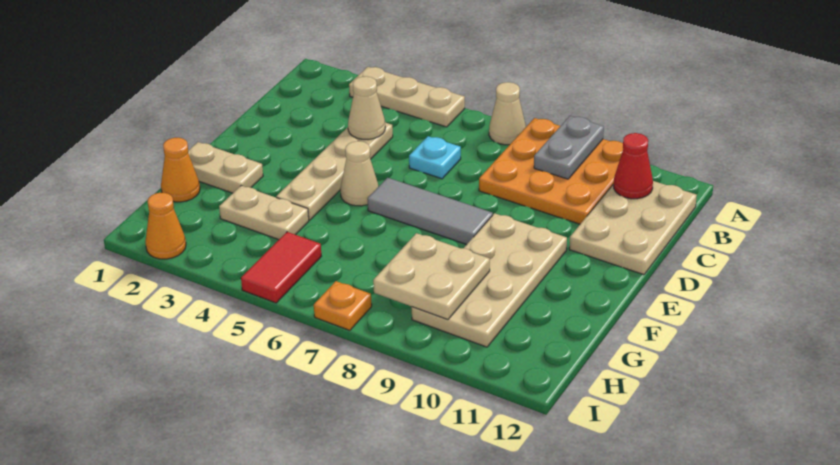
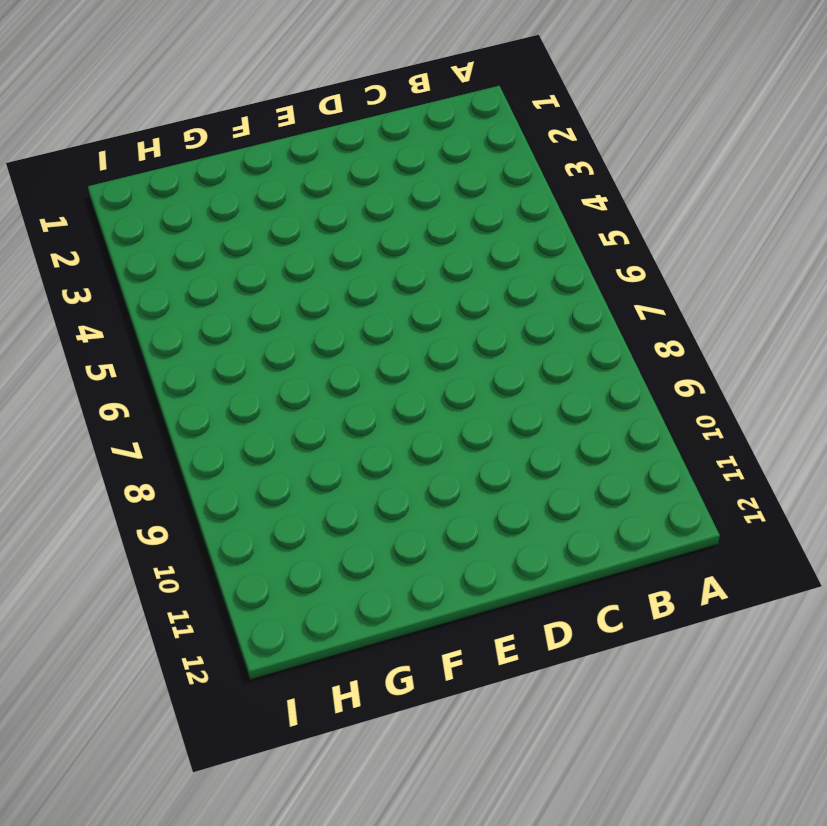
none -> tan 1x3 plate [349,67,465,127]
none -> tan 1x1 cone [489,82,526,145]
none -> orange 3x3 plate [479,118,623,224]

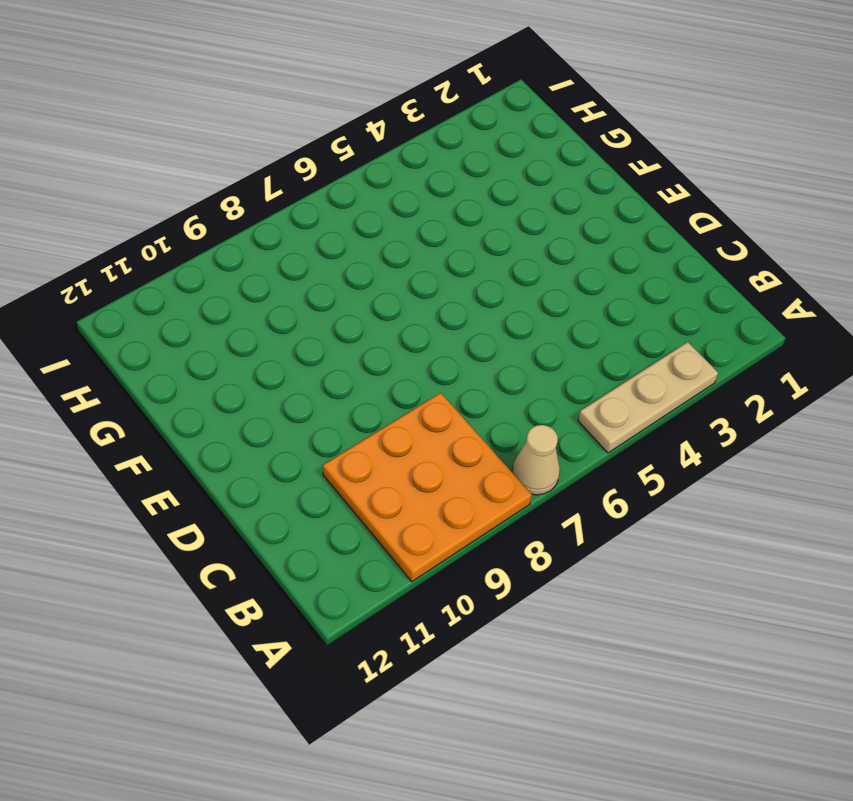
none -> tan 2x3 plate [569,181,697,275]
none -> tan 1x4 plate [276,123,393,220]
none -> cyan 1x1 plate [409,136,461,179]

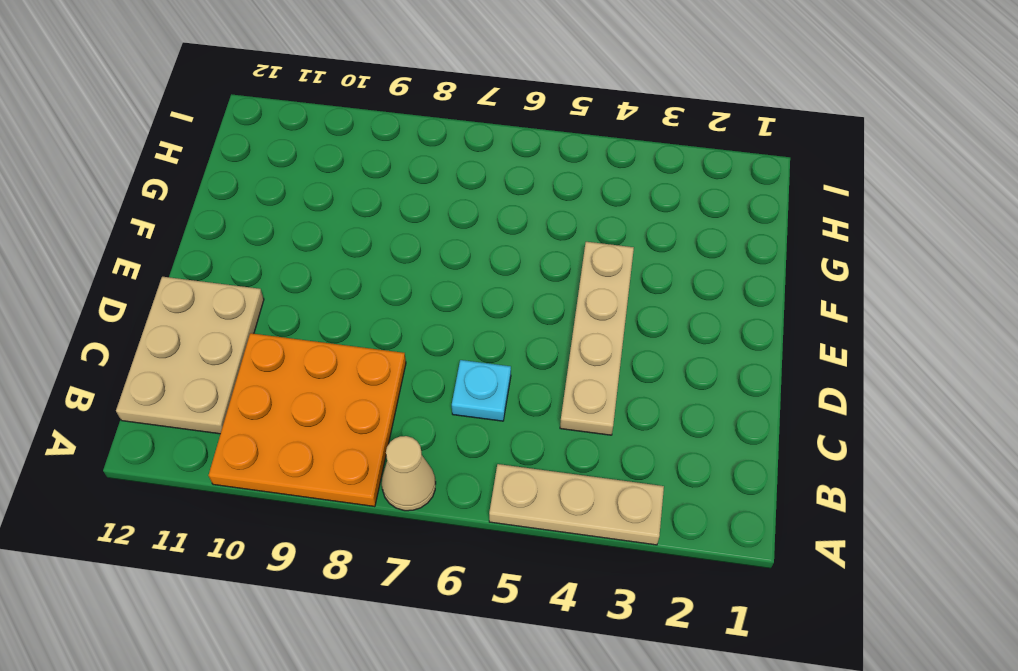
none -> tan 1x1 cone [340,141,379,206]
none -> grey 1x3 tile [367,178,493,245]
none -> tan 2x4 plate [412,213,567,347]

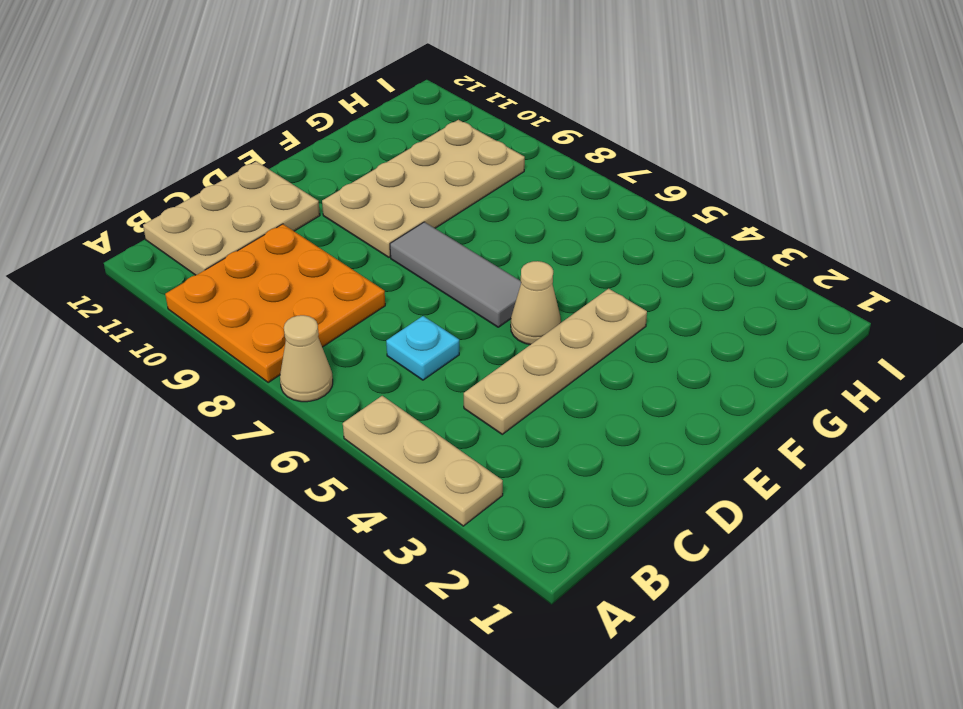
none -> tan 1x2 plate [188,142,263,193]
none -> orange 1x1 cone [161,138,200,202]
none -> tan 1x2 plate [219,186,309,240]

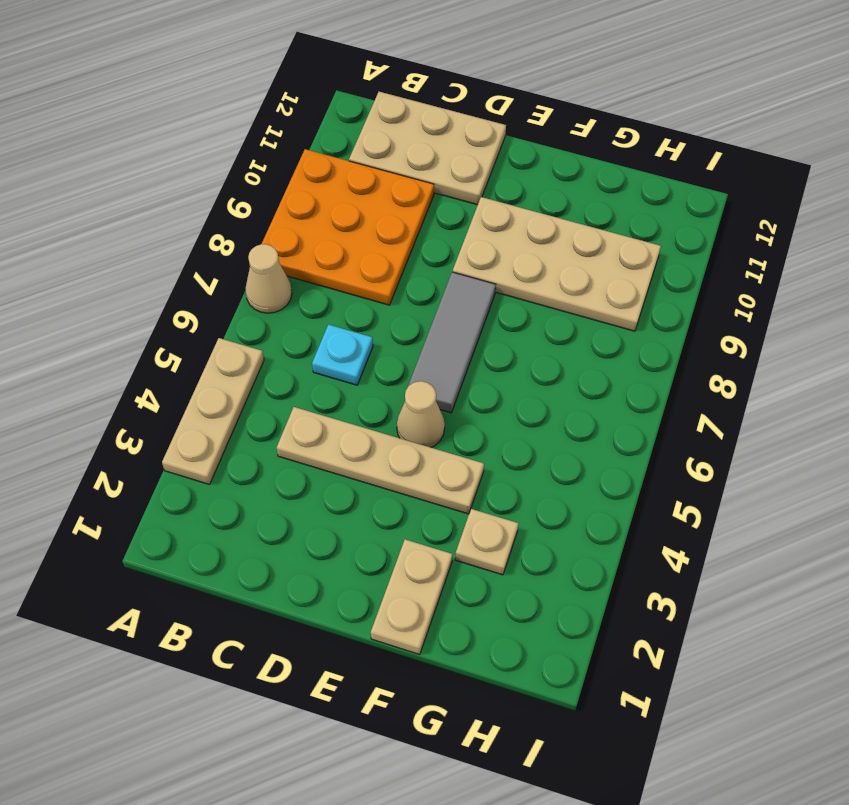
tan 1x1 plate [455,509,519,575] -> tan 1x2 plate [219,186,309,240]
none -> orange 1x1 cone [161,138,200,202]
none -> red 1x2 tile [241,232,321,303]
none -> orange 1x1 cone [145,193,186,259]

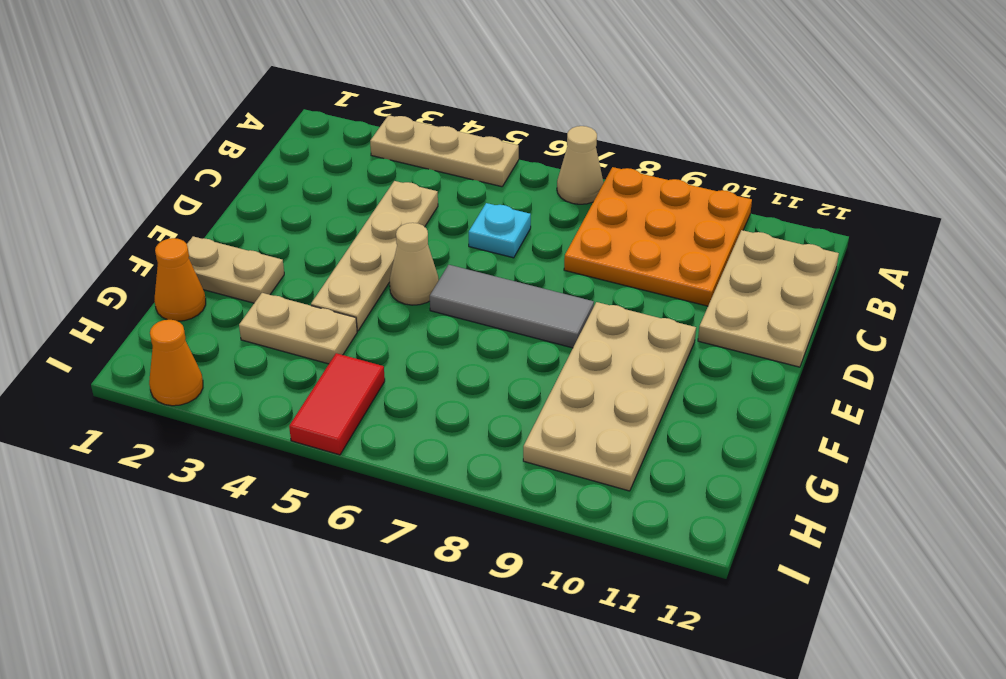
none -> orange 1x1 plate [314,281,372,330]
none -> grey 1x2 plate [534,116,604,179]
none -> red 1x1 cone [614,133,653,199]

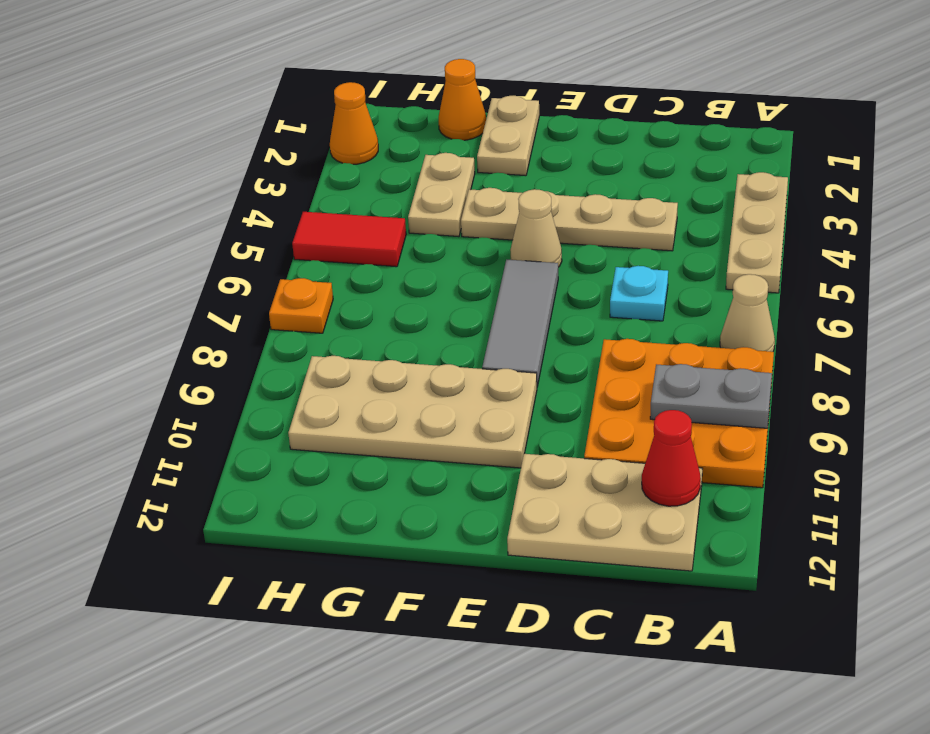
none -> tan 1x1 cone [348,76,385,139]
none -> tan 2x2 plate [373,233,490,319]

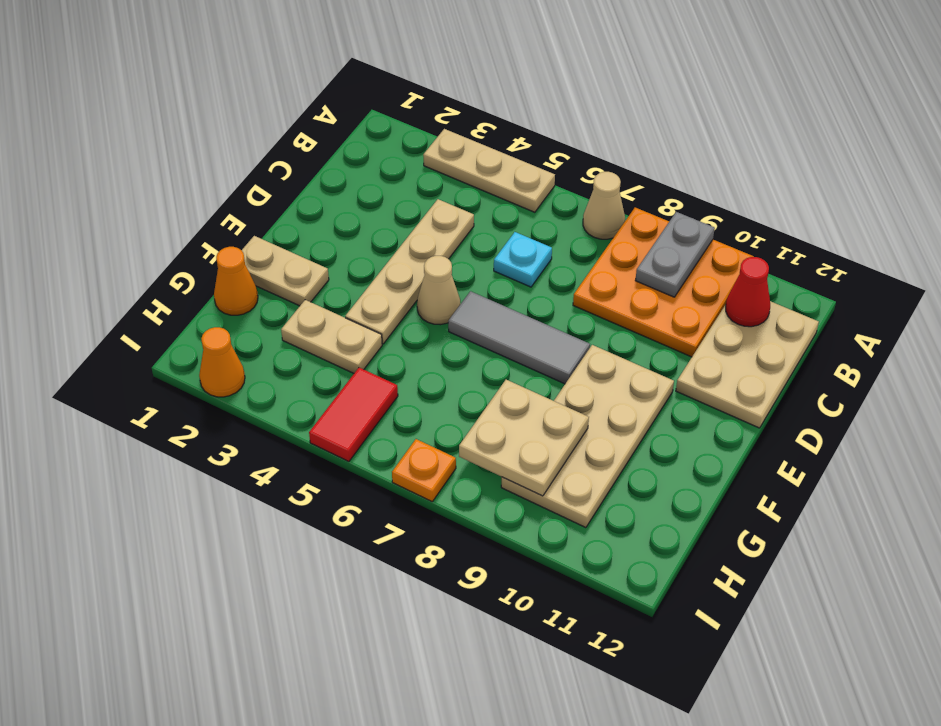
none -> tan 1x1 cone [348,76,385,139]

